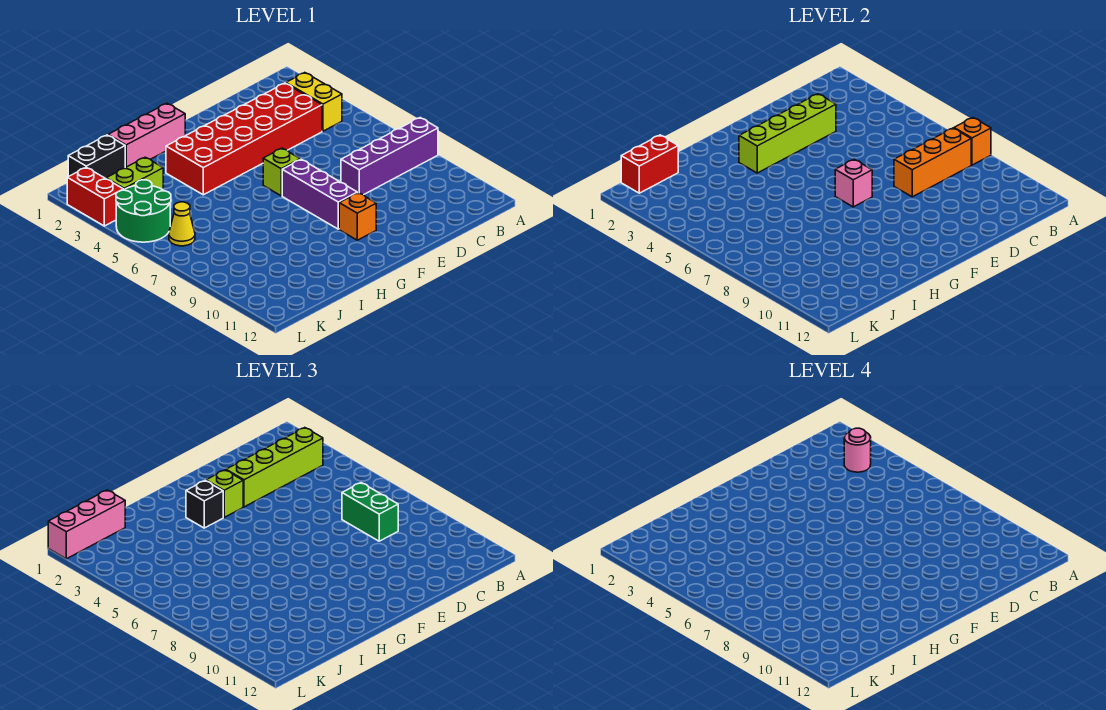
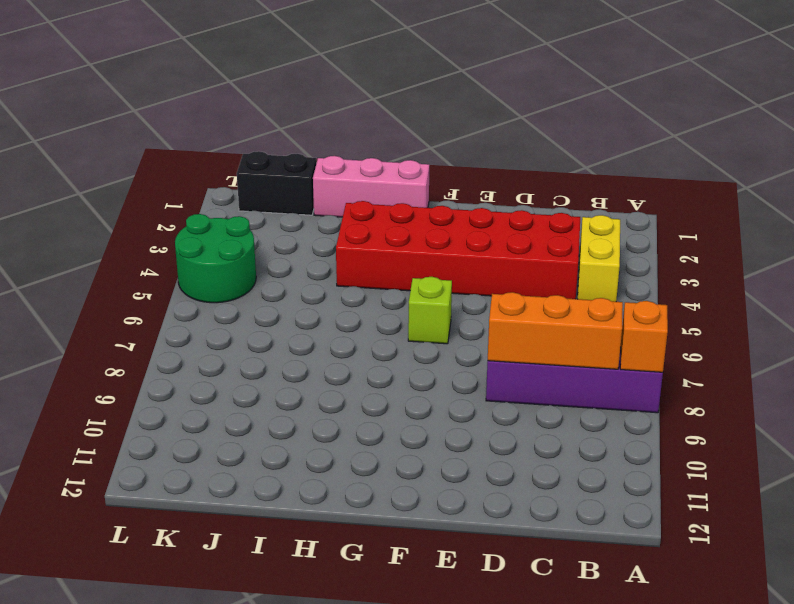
none -> purple 1x3 brick [282,159,357,229]
none -> orange 1x1 brick [339,193,376,240]
none -> lime 1x2 brick [106,157,163,190]

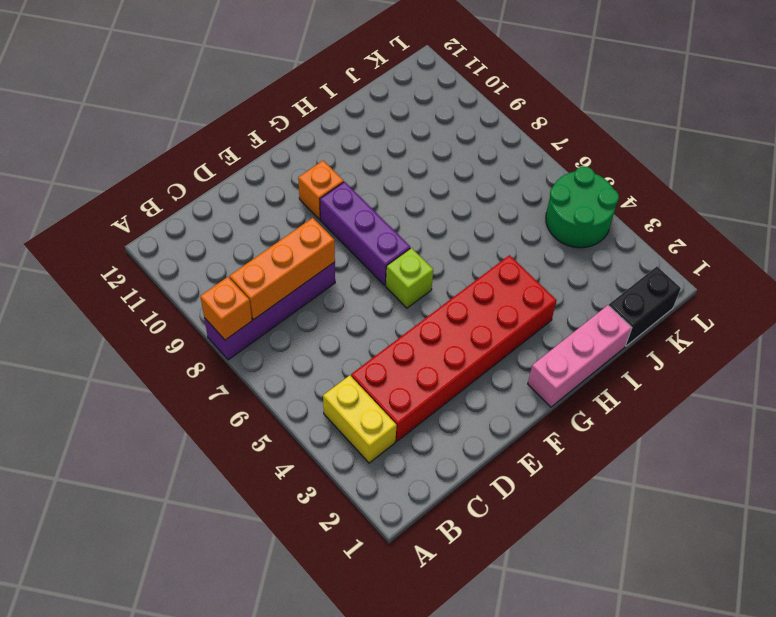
none -> lime 1x2 brick [106,157,163,190]
none -> yellow 1x1 cone [169,202,195,246]
none -> red 1x2 brick [67,167,123,226]

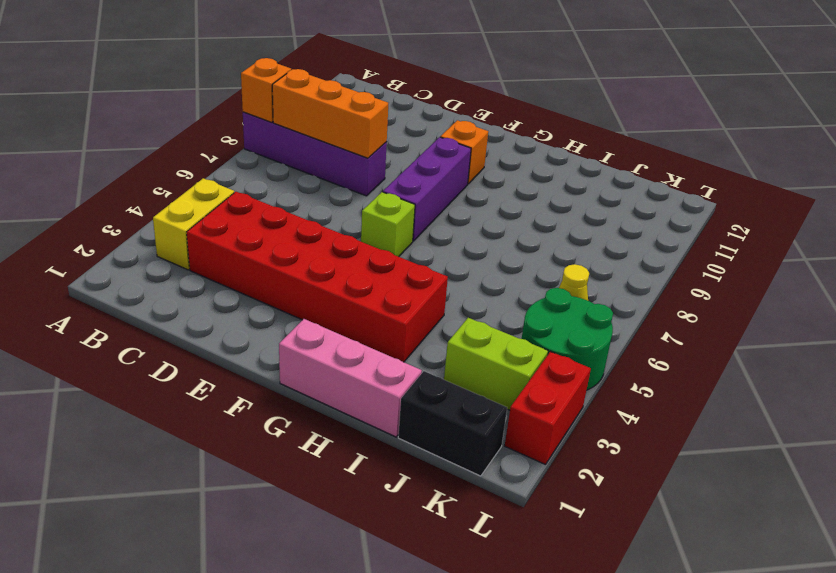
none -> lime 1x4 brick [739,94,836,173]
none -> pink 1x1 brick [835,159,872,207]
none -> red 1x2 brick [621,135,678,193]

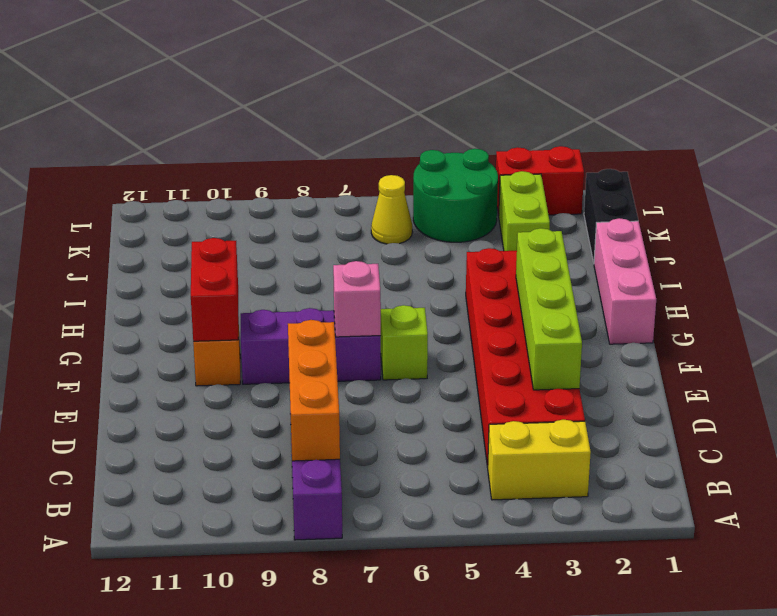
red 1x2 brick [191,238,238,341] -> red 1x2 brick moved to [621,135,678,193]
none -> orange 1x1 brick [954,118,991,165]
none -> lime 1x4 brick [226,428,323,507]
none -> green 1x2 brick [342,483,398,541]

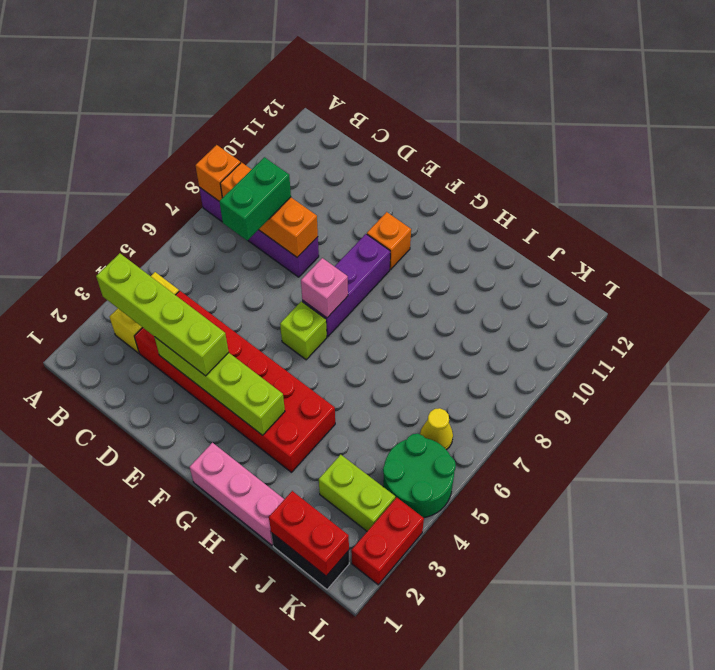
none -> lime 1x1 brick [206,470,243,517]
none -> black 1x1 brick [186,481,223,528]
none -> pink 1x3 brick [48,490,125,559]

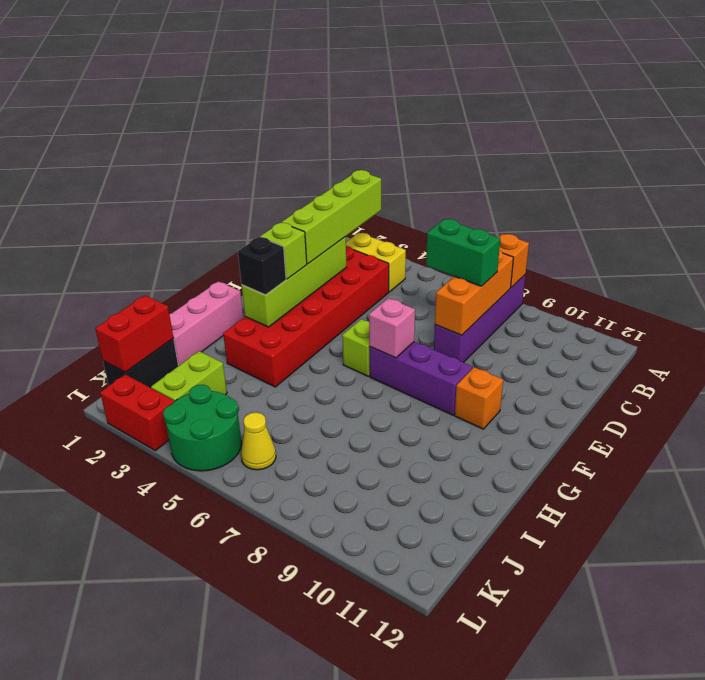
none -> pink 1x3 brick [48,490,125,559]
none -> pink 1x1 round brick [844,428,871,472]

